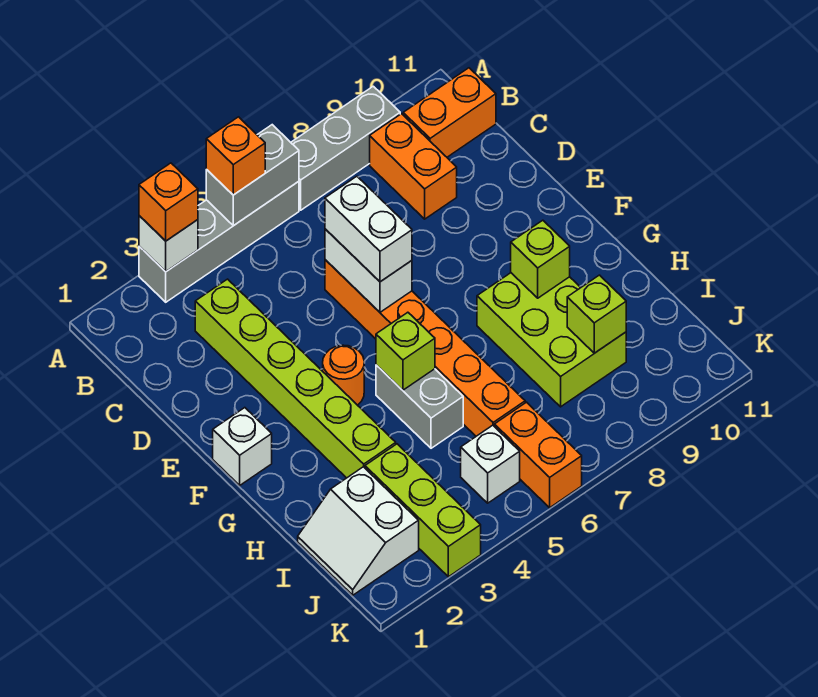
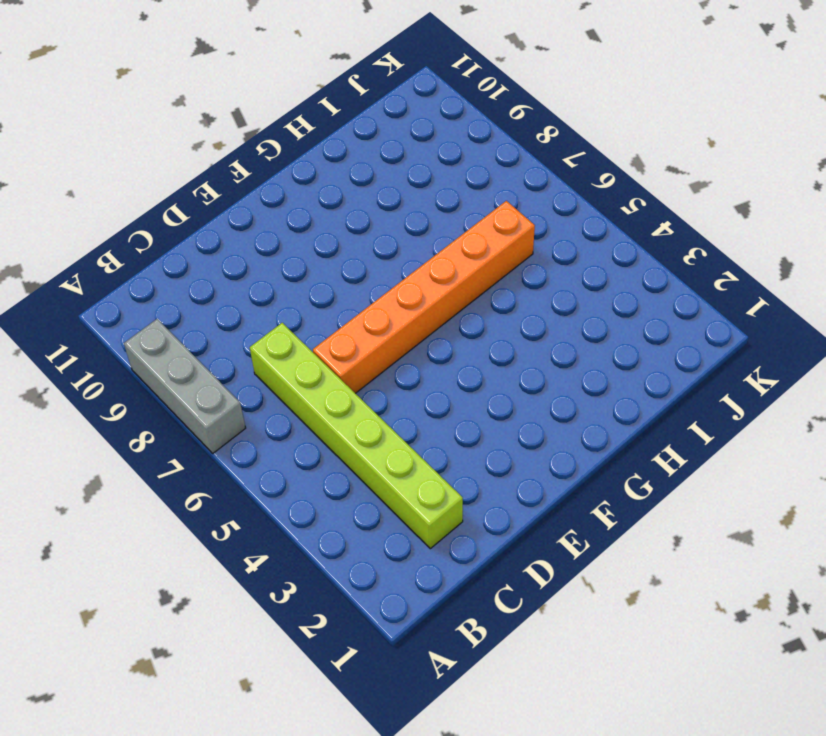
lime 1x6 brick [250,323,463,549] -> lime 1x6 brick turned to [195,279,396,478]
none -> grey 1x4 brick [139,181,299,302]
none -> orange 1x2 brick [370,114,457,219]
none -> orange 1x2 brick [403,68,496,157]

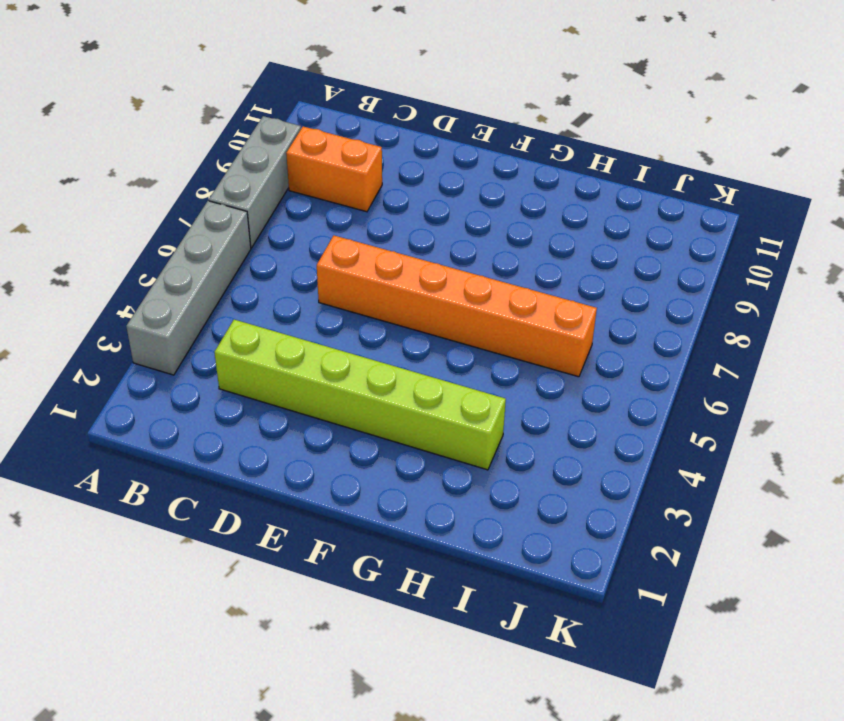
none -> orange 1x2 brick [403,68,496,157]
none -> white 1x1 brick [213,408,272,485]
none -> orange 1x1 round brick [323,345,364,405]

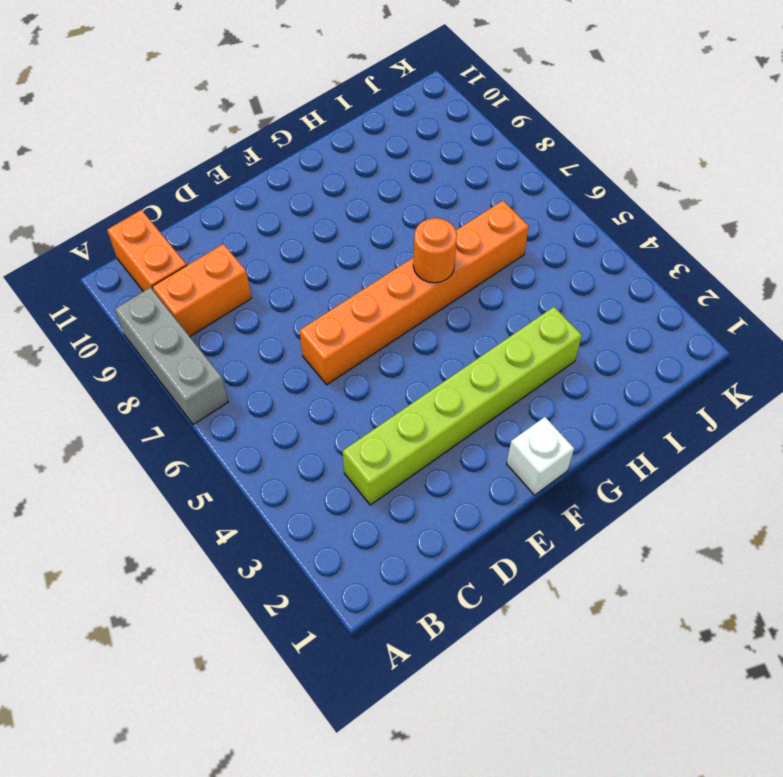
orange 1x1 round brick [413,218,457,283] -> orange 1x1 round brick moved to [323,345,364,405]
none -> grey 1x4 brick [139,181,299,302]
none -> grey 1x2 brick [376,365,463,448]
none -> lime 2x3 brick [477,273,626,407]

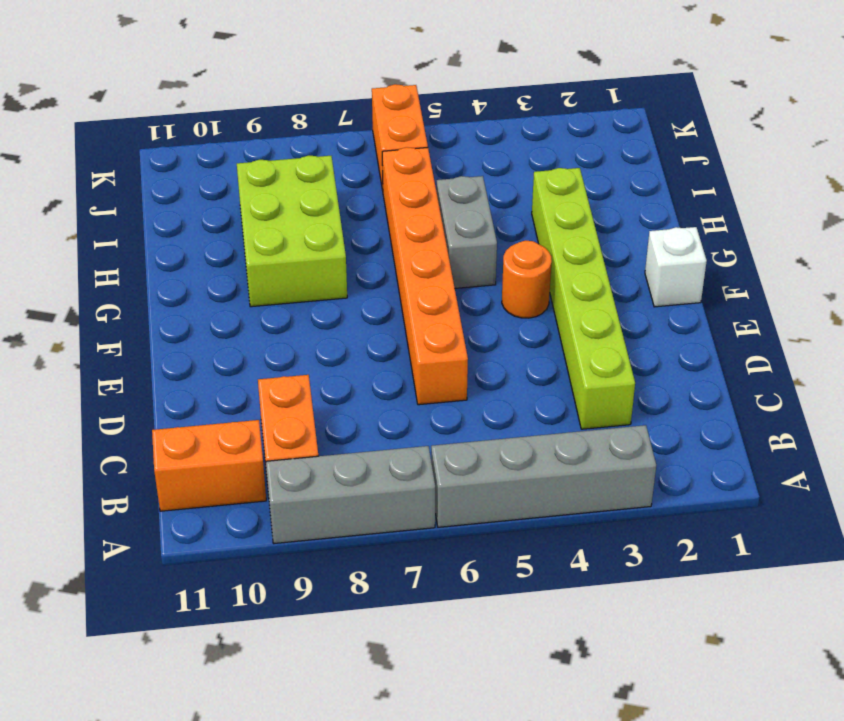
none -> white 2x2 slope [298,467,419,595]
none -> lime 1x3 brick [365,444,481,577]
none -> white 1x1 brick [461,425,520,503]

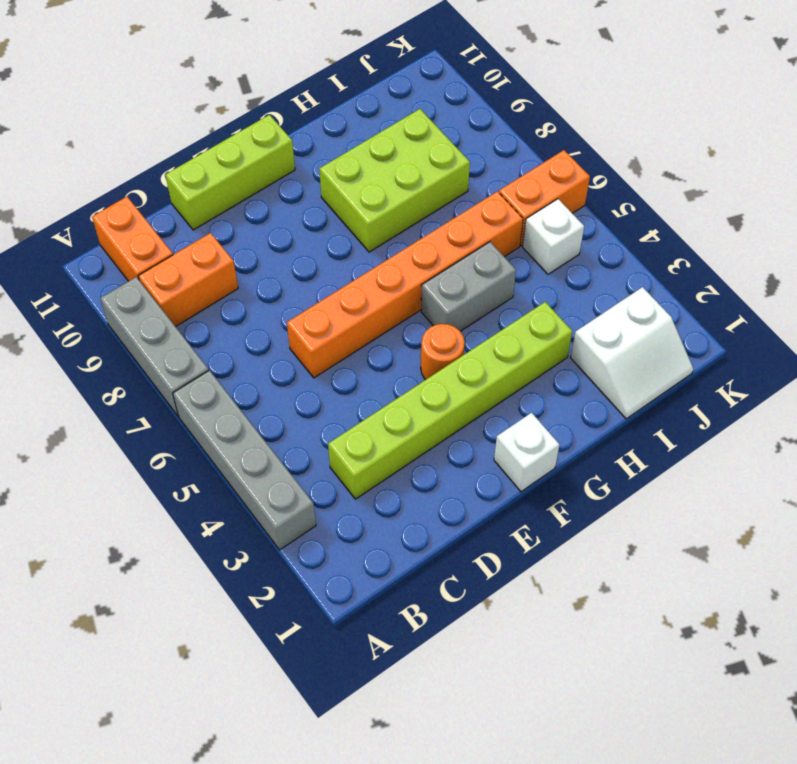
lime 1x3 brick [165,115,295,230] -> lime 1x3 brick moved to [365,444,481,577]
none -> white 1x1 brick [139,216,198,272]
none -> grey 1x2 brick [206,125,299,226]
none -> white 1x2 brick [325,229,412,312]

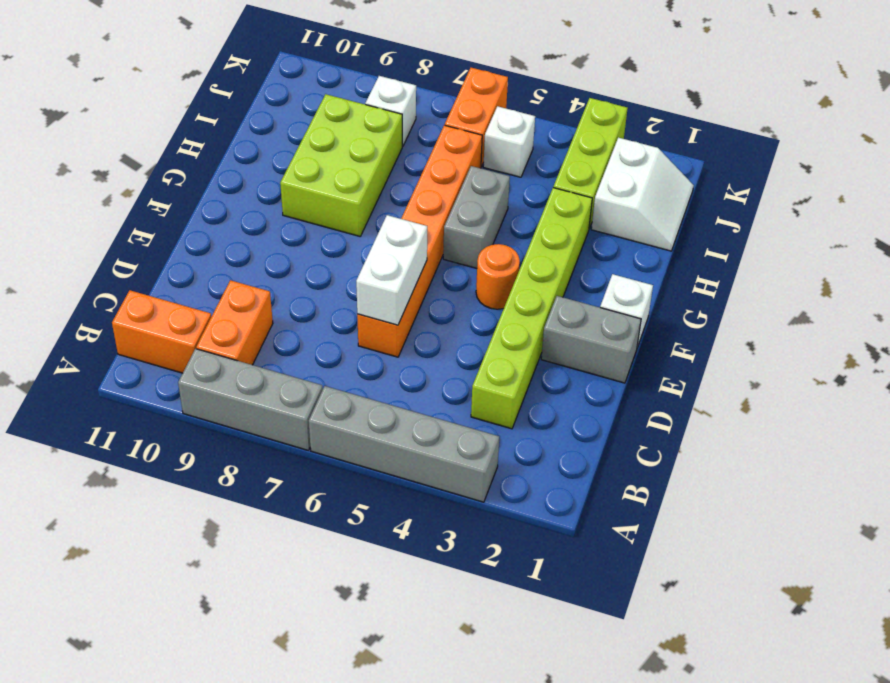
grey 1x2 brick [541,296,641,383] -> grey 1x2 brick moved to [206,125,299,226]
white 1x1 brick [365,76,416,146] -> white 1x1 brick moved to [139,216,198,272]
none -> lime 1x1 brick [376,312,435,390]
none -> lime 1x1 brick [511,220,570,298]
none -> lime 1x1 brick [567,275,626,353]

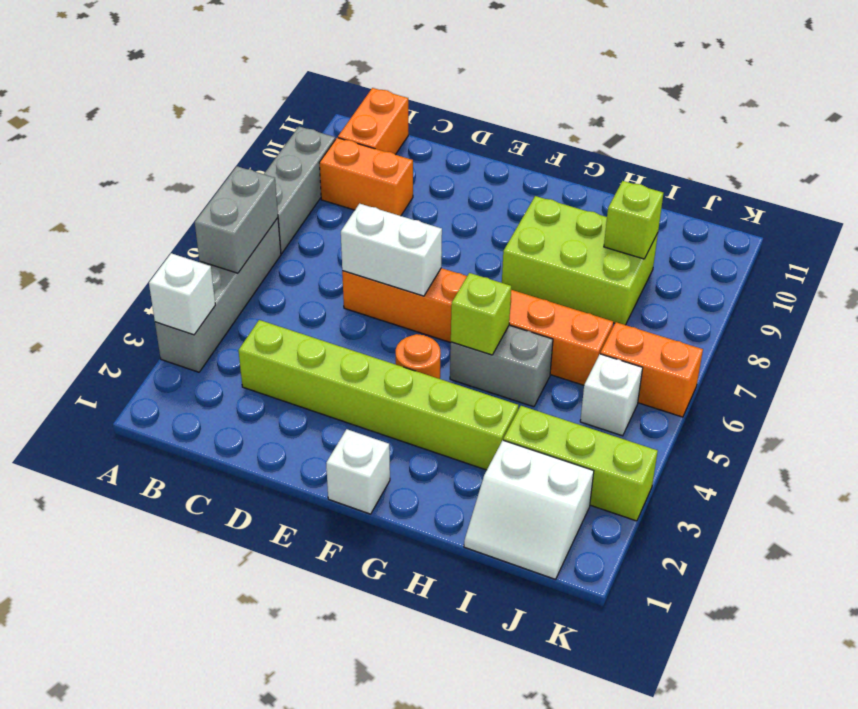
none -> lime 1x1 brick [511,220,570,298]
none -> orange 1x1 brick [139,163,198,241]
none -> orange 1x1 brick [206,117,265,195]

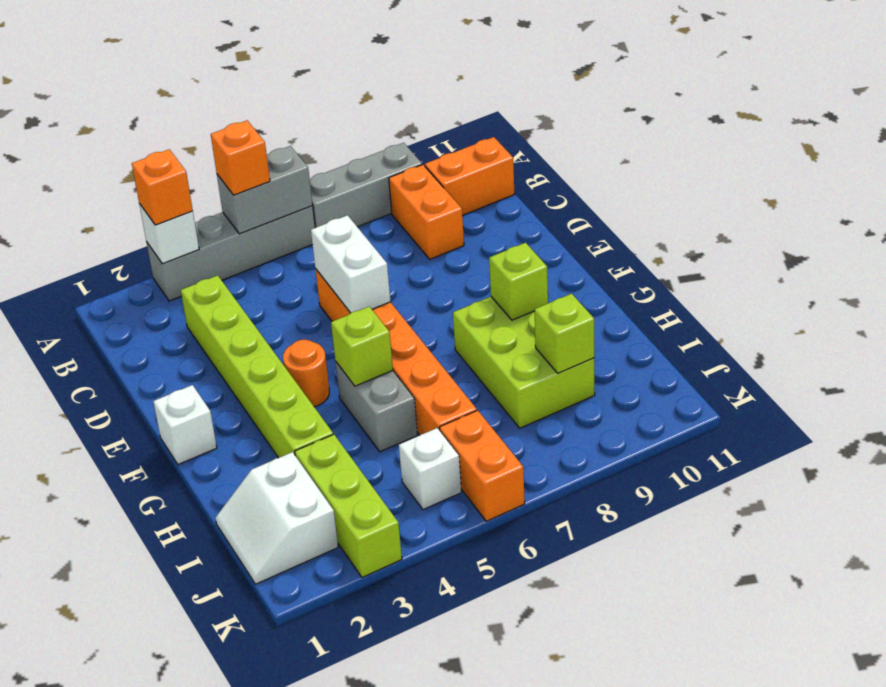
none -> white 1x2 brick [325,176,412,282]

